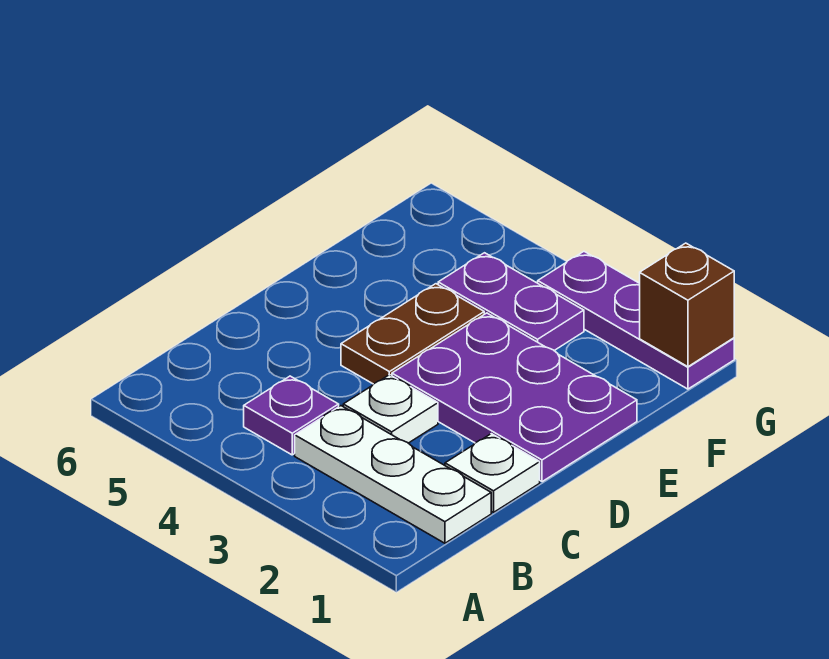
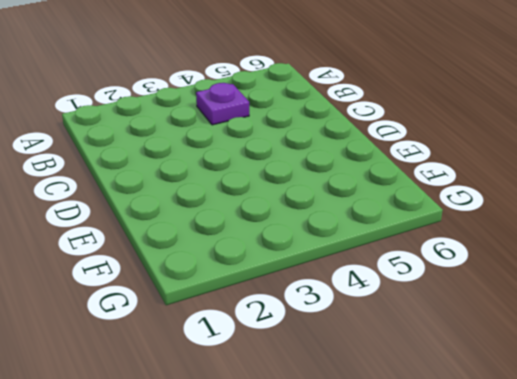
none -> white 1x3 plate [295,406,491,543]
none -> white 1x1 plate [445,434,540,512]

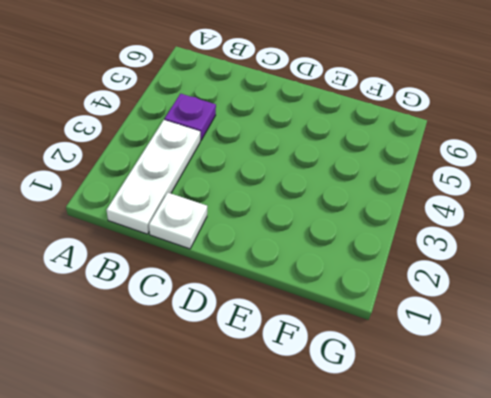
none -> white 1x1 plate [343,375,438,443]
none -> purple 2x3 plate [392,313,637,482]

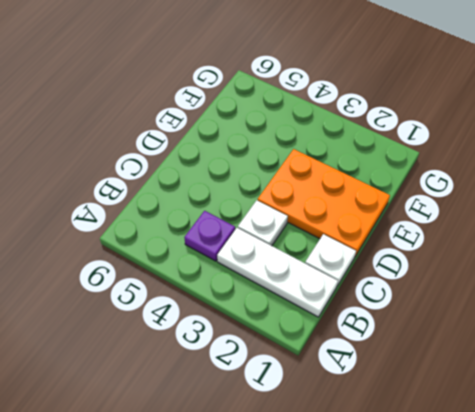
orange 2x3 plate [258,149,390,256] -> purple 2x3 plate [392,313,637,482]
none -> brown 1x2 plate [341,284,484,384]
none -> purple 1x2 plate [438,253,584,350]

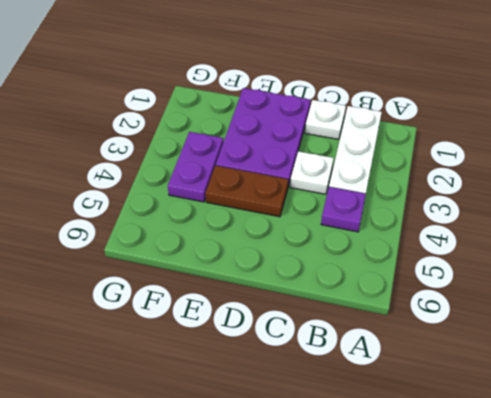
none -> purple 1x3 plate [538,252,734,389]
none -> brown 1x1 brick [640,243,734,367]

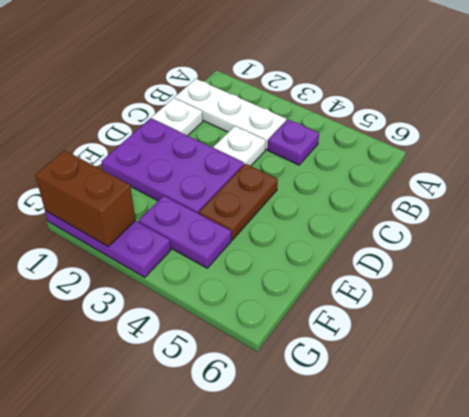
brown 1x2 brick [35,150,135,246] -> brown 1x1 brick [640,243,734,367]

